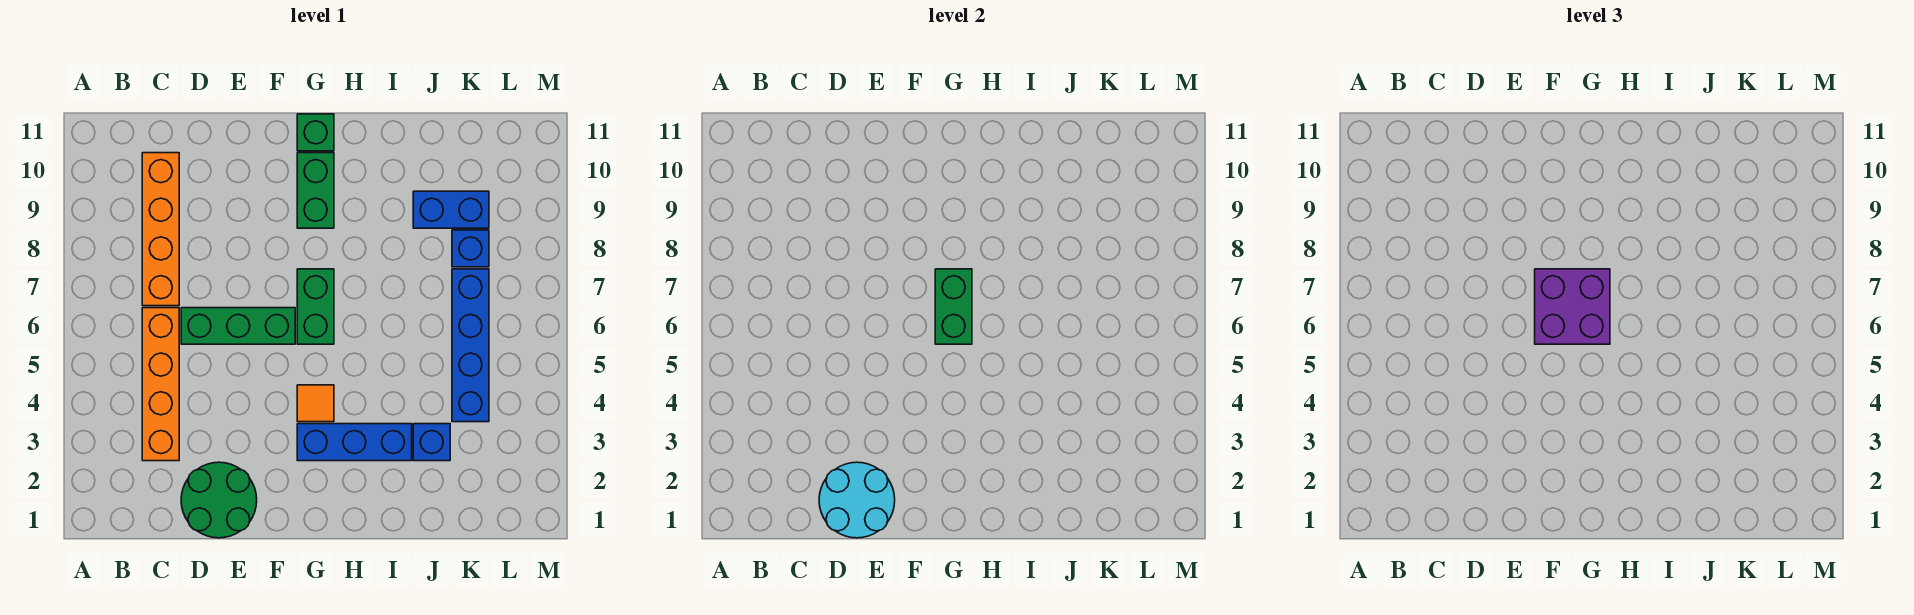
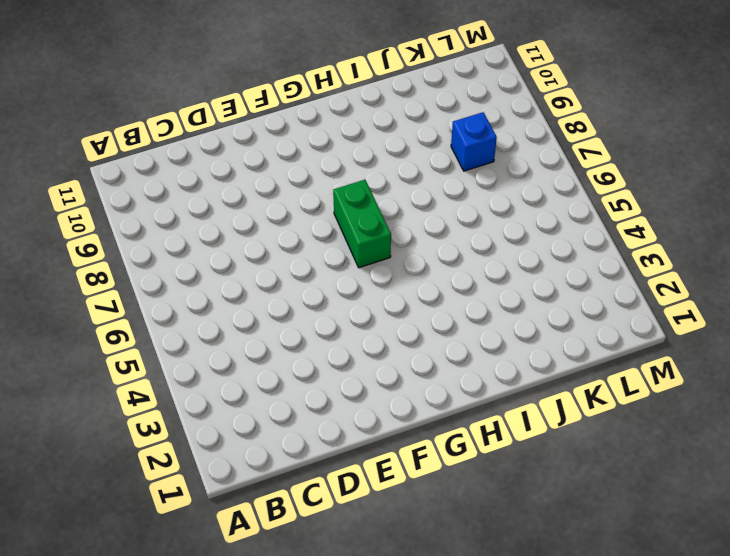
none -> orange 1x4 brick [142,308,179,461]
none -> orange 1x4 brick [142,153,179,306]
none -> green 2x2 round brick [181,462,257,538]

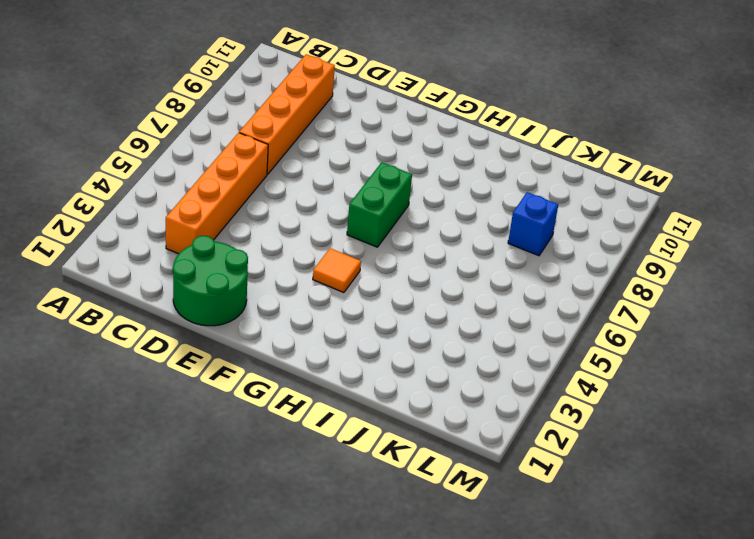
none -> green 1x3 brick [181,308,295,344]
none -> blue 1x3 brick [297,424,412,461]
none -> green 1x2 brick [297,153,334,228]

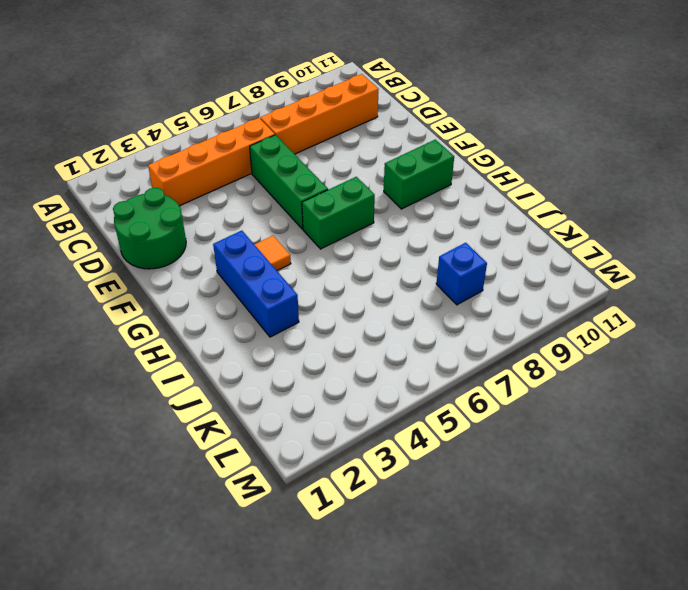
none -> green 1x1 brick [297,114,334,151]
none -> blue 1x1 brick [413,424,450,461]
none -> blue 1x2 brick [413,191,489,228]

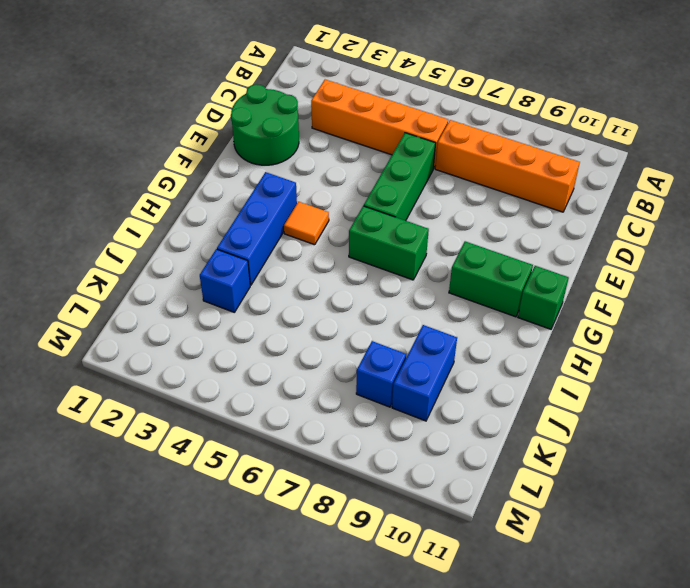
none -> blue 1x4 brick [452,269,489,422]
none -> cyan 2x2 round brick [819,462,895,538]
none -> green 1x2 brick [935,269,972,344]

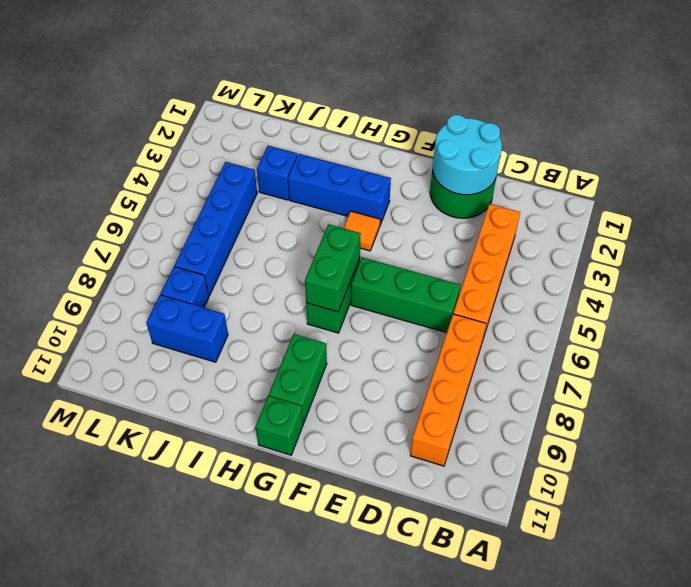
none -> purple 2x2 brick [1535,269,1610,344]

